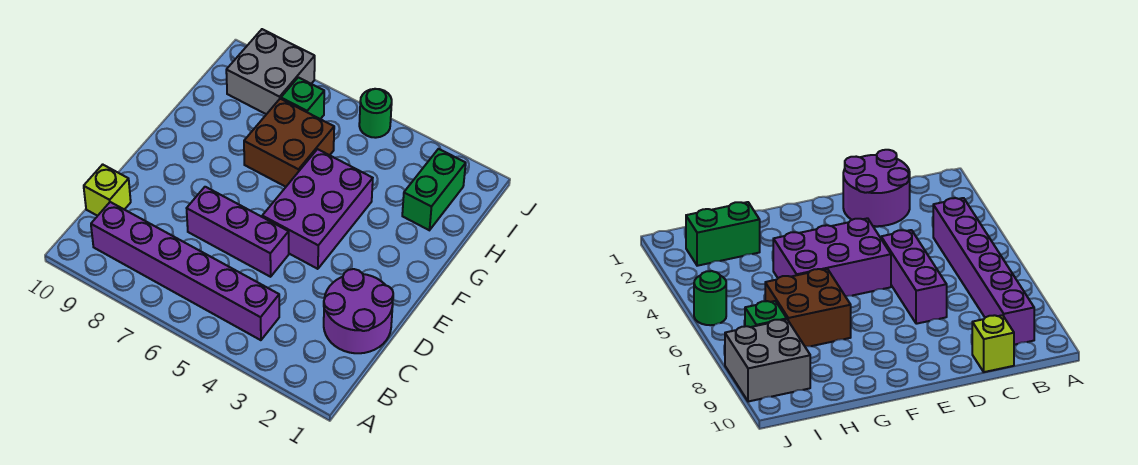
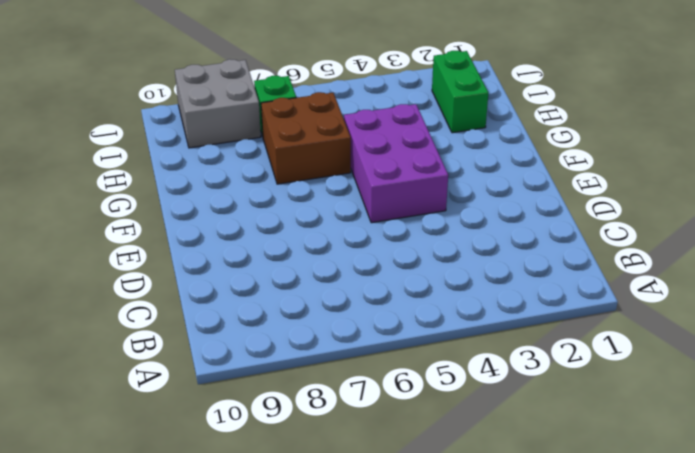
none -> purple 1x6 brick [91,202,279,340]
none -> purple 2x2 round brick [324,269,393,353]

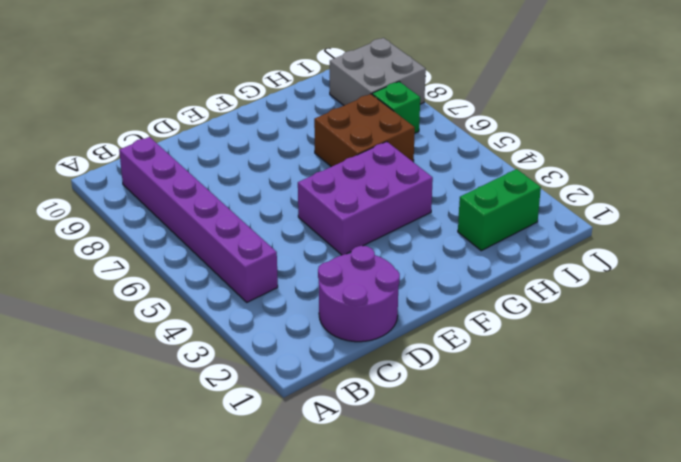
none -> lime 1x1 brick [84,164,131,216]
none -> purple 1x3 brick [187,187,289,277]

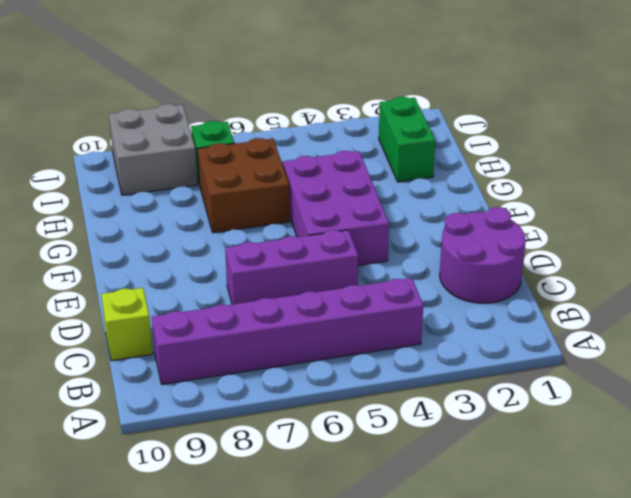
none -> green 1x1 round brick [359,89,392,138]

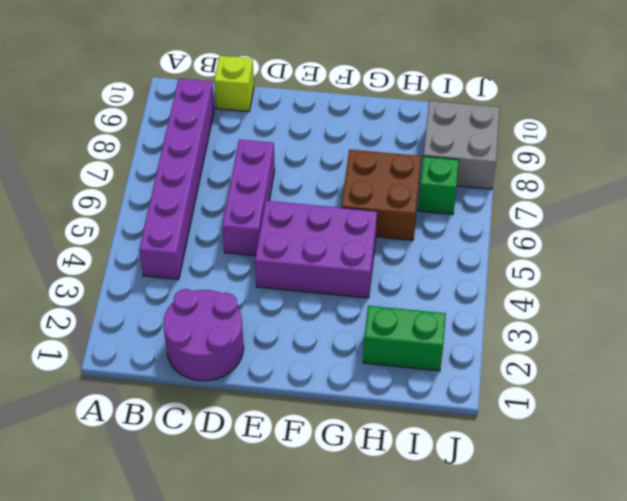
none -> green 1x1 round brick [359,89,392,138]

